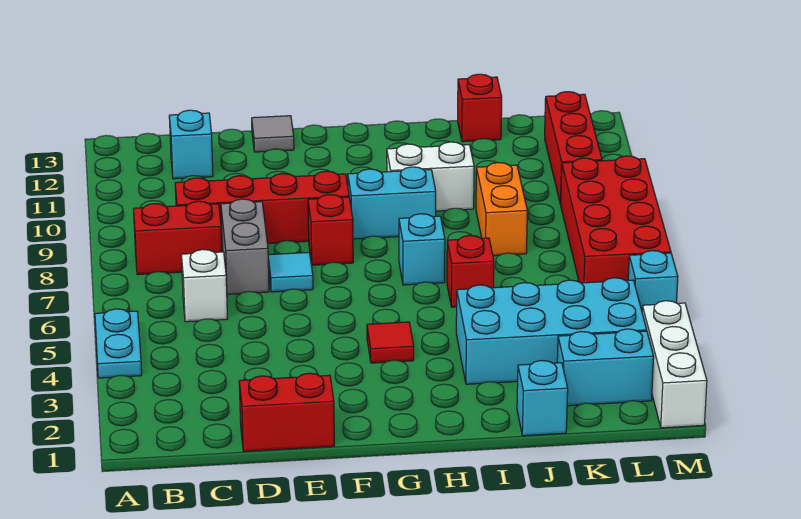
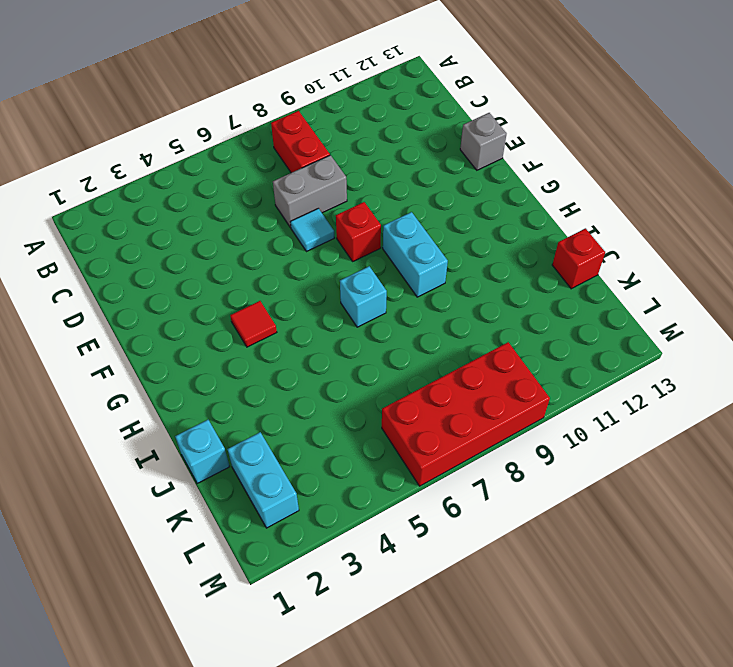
grey 1x1 brick [460,113,506,170] -> grey 1x1 tile [252,116,294,152]
none -> cyan 1x2 plate [95,309,142,378]
none -> white 1x1 brick [181,249,228,322]
none -> red 1x4 brick [175,171,349,243]

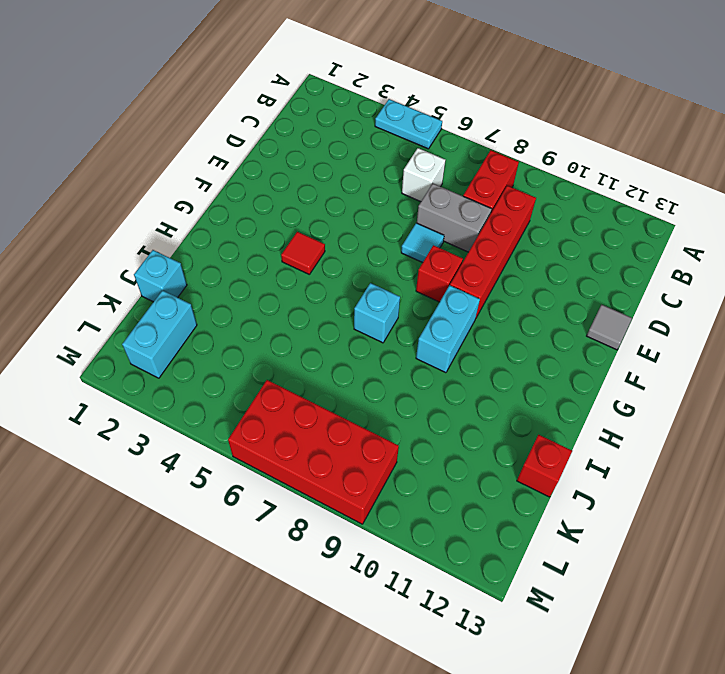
none -> cyan 1x1 brick [169,110,213,179]
none -> red 1x2 brick [239,373,334,451]
none -> white 1x2 brick [387,142,474,211]

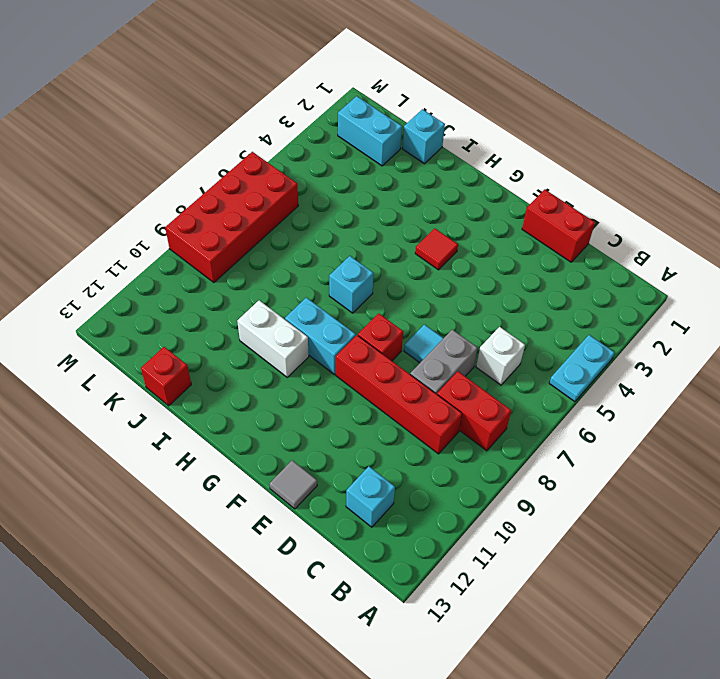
none -> cyan 2x4 brick [456,278,647,384]
none -> red 1x1 brick [447,235,494,307]
none -> orange 1x2 brick [476,163,527,256]

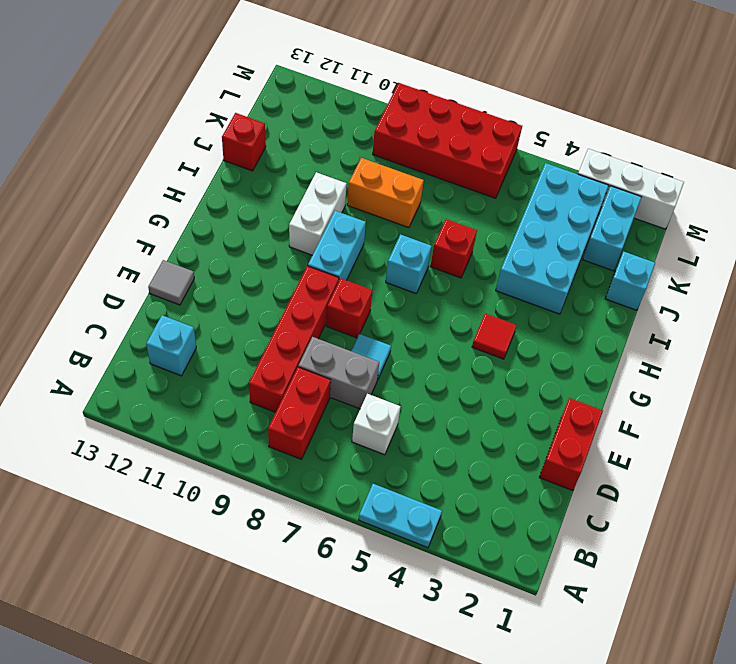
none -> red 1x3 brick [545,92,602,204]
none -> cyan 1x1 brick [628,251,678,310]

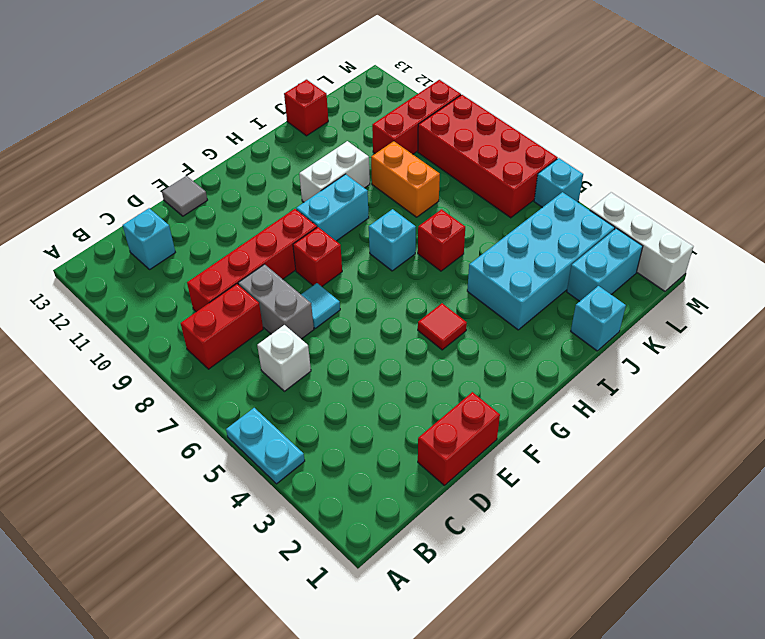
red 1x3 brick [372,80,461,154] -> red 1x3 brick turned to [545,92,602,204]

